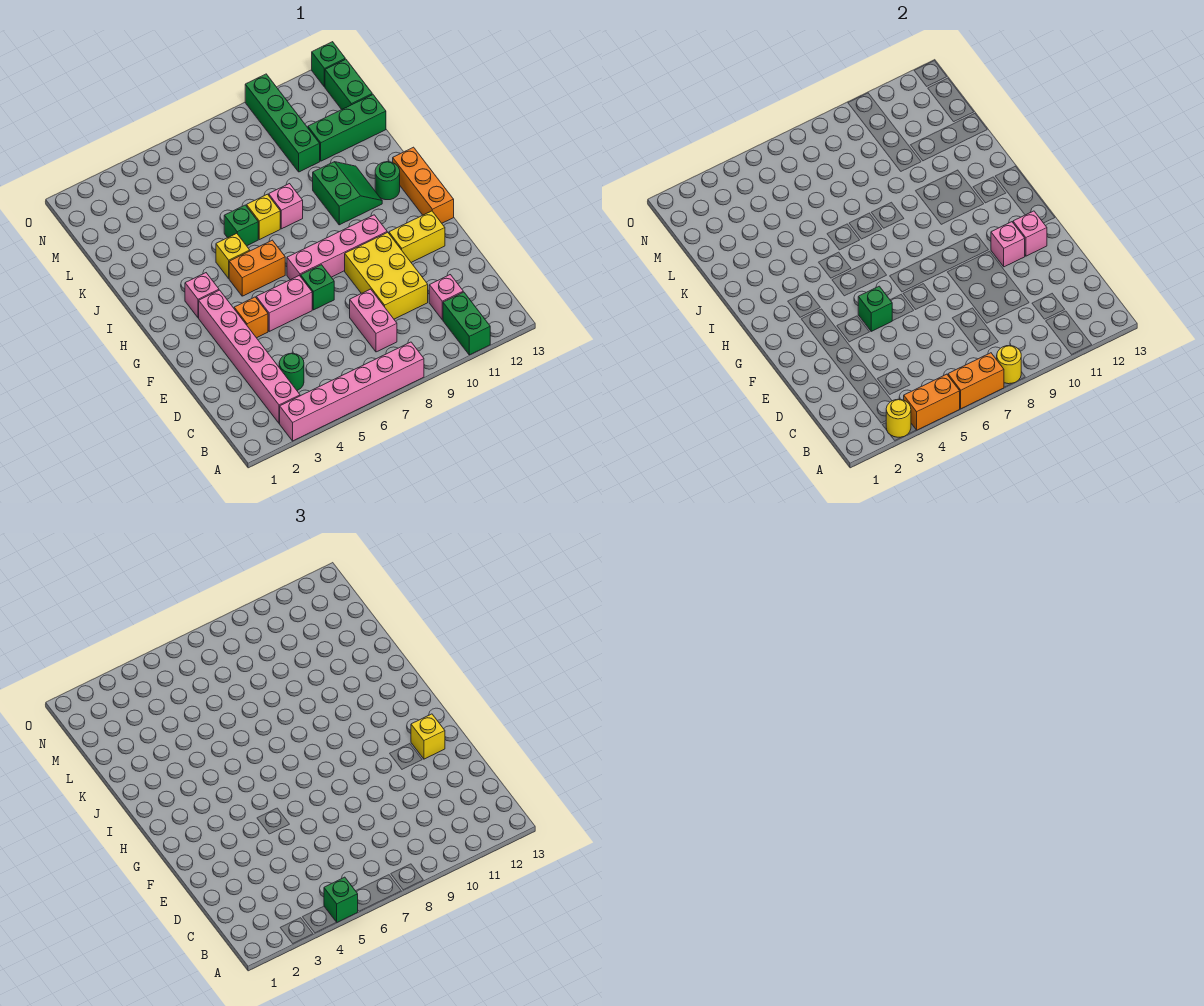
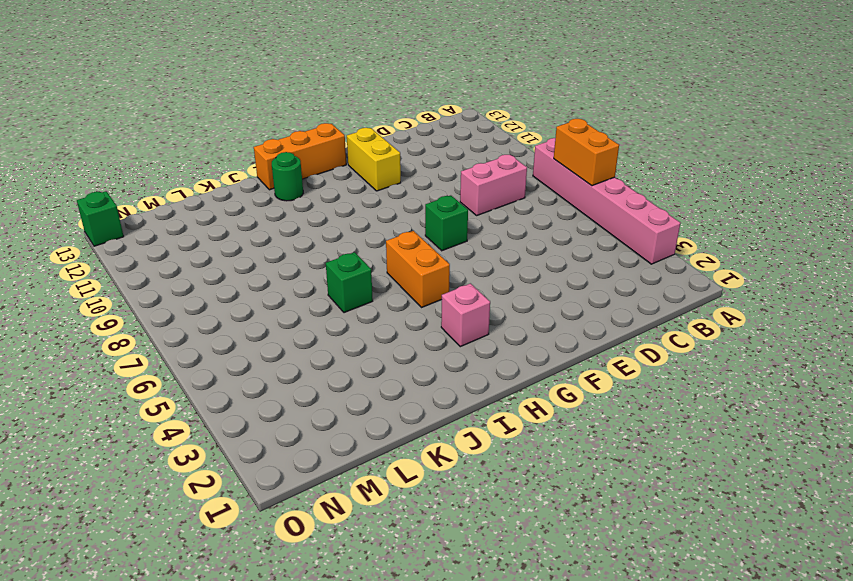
none -> green 1x2 brick [443,292,490,355]
none -> pink 1x6 brick [199,290,300,423]
none -> green 1x1 round brick [279,353,304,390]
none -> pink 1x1 brick [429,275,463,320]

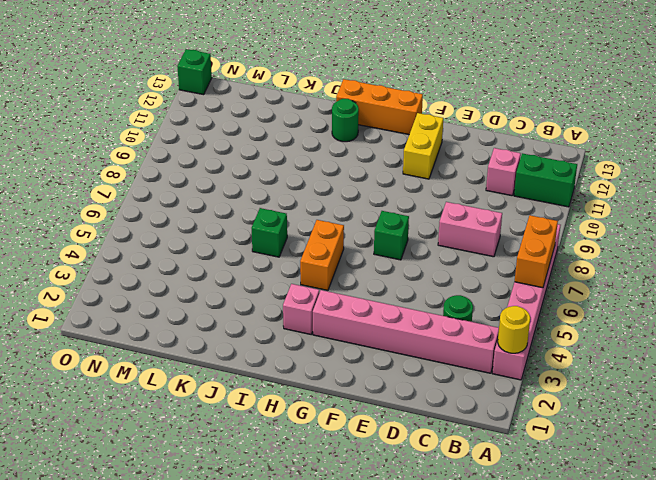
none -> yellow 2x3 brick [345,232,428,319]
none -> orange 1x1 brick [234,297,268,338]
none -> pink 1x2 brick [256,275,312,331]
none -> pink 1x4 brick [287,215,387,280]

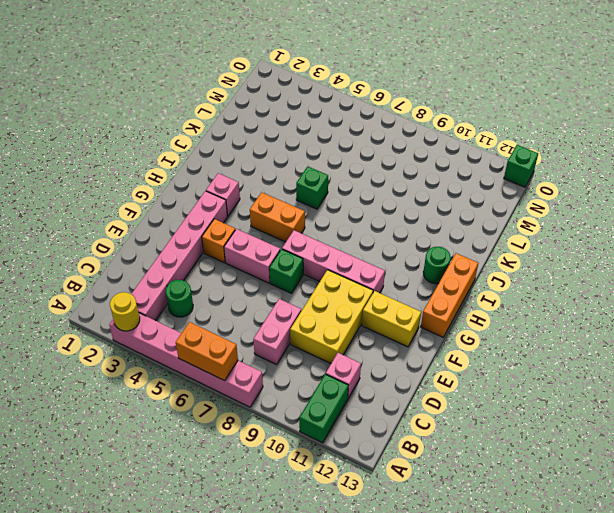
none -> yellow 1x1 brick [216,233,250,278]
none -> green 2x2 slope [313,162,382,225]
none -> yellow 1x1 brick [247,194,280,240]
none -> pink 1x1 brick [269,184,303,229]

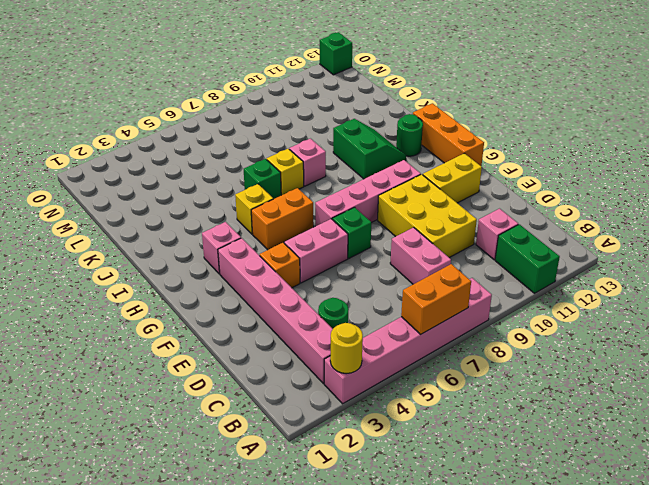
none -> green 1x4 brick [245,74,320,172]
none -> green 1x3 brick [308,95,386,161]
none -> green 1x2 brick [325,59,372,109]
none -> orange 1x2 brick [904,374,960,430]

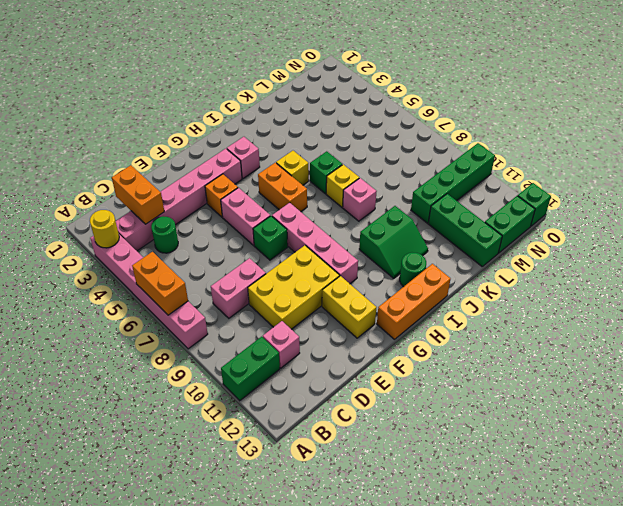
orange 1x2 brick [112,165,164,224] -> orange 1x2 brick moved to [904,374,960,430]
none -> yellow 1x1 round brick [996,346,1021,384]
none -> green 1x1 brick [858,286,892,331]
none -> pink 1x1 brick [991,222,1025,267]
none -> pink 1x1 brick [1013,211,1047,256]

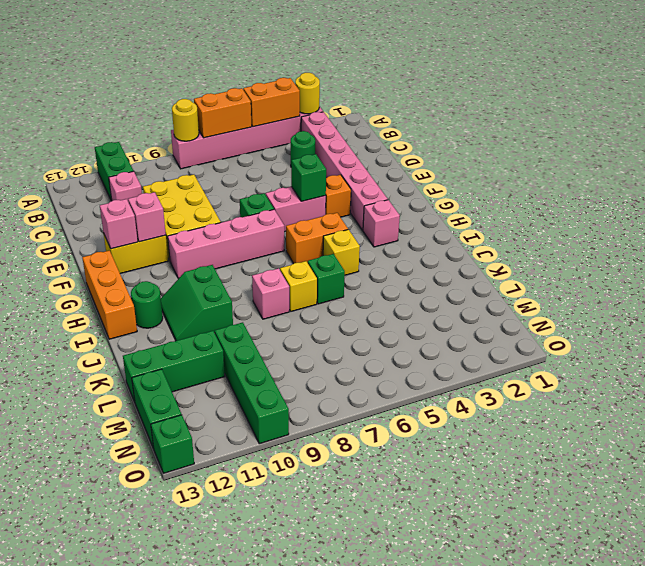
none -> pink 1x2 brick [350,289,397,352]
none -> green 1x1 brick [324,877,358,922]
none -> yellow 1x1 brick [411,714,445,759]

